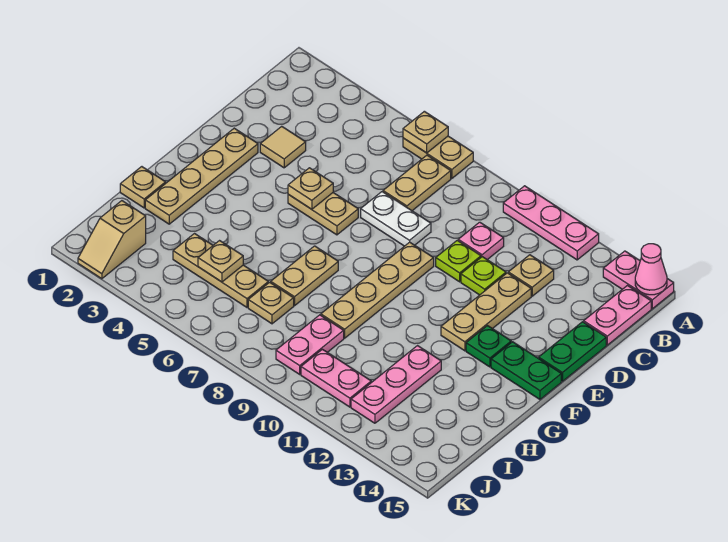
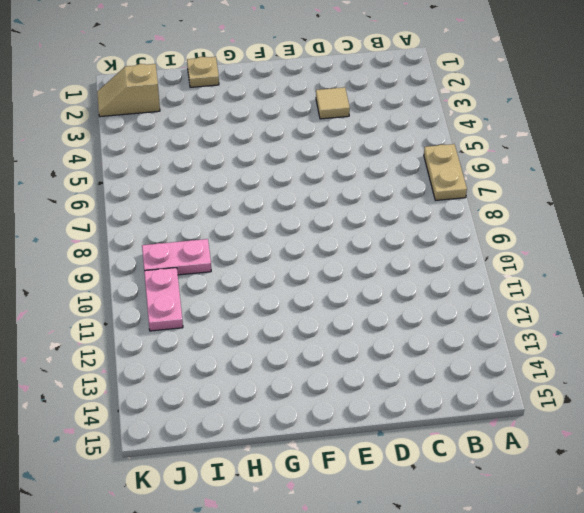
none -> pink 1x3 plate [503,186,599,260]
none -> pink 1x2 plate [603,251,674,309]
none -> tan 1x2 plate [383,155,451,211]
none -> pink 1x2 plate [584,286,651,345]

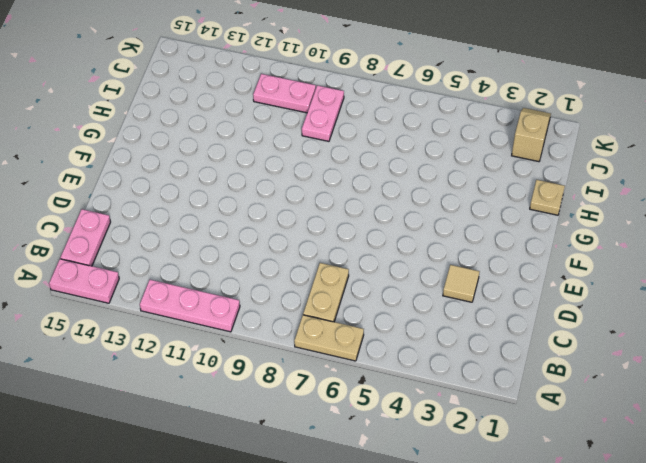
none -> pink 1x1 plate [458,222,504,260]
none -> tan 1x1 plate [508,255,554,296]
none -> white 1x2 plate [361,192,431,246]
none -> lime 1x1 plate [436,240,481,282]

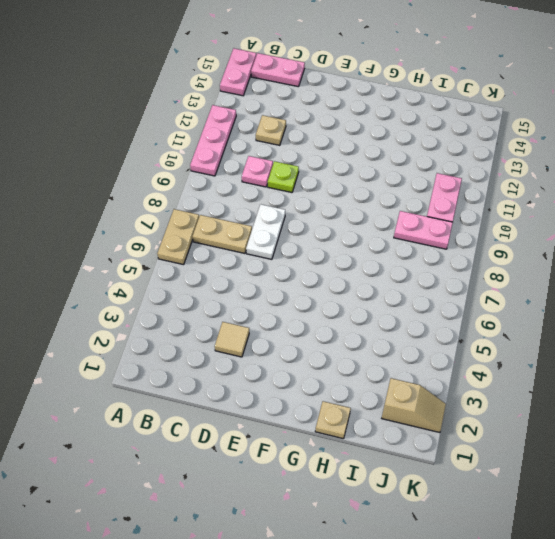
none -> lime 1x1 plate [461,257,506,295]
none -> tan 1x3 plate [441,273,531,351]
none -> green 1x2 plate [539,322,606,381]
none -> tan 1x4 plate [145,128,258,224]

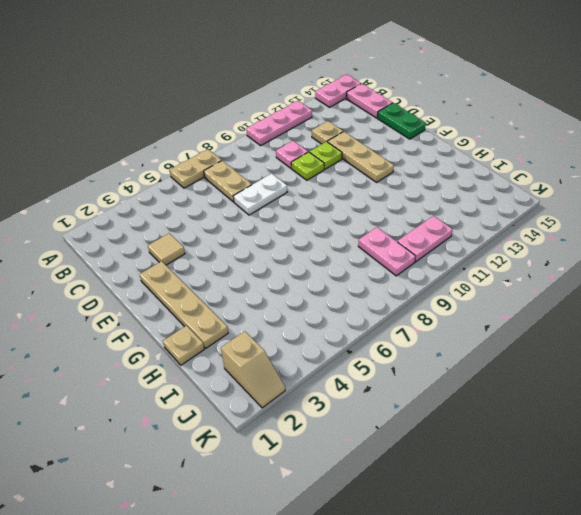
none -> tan 1x2 plate [288,193,358,235]
none -> tan 1x4 plate [321,242,434,338]
none -> green 1x1 plate [466,326,511,367]
none -> green 1x2 plate [491,342,561,399]

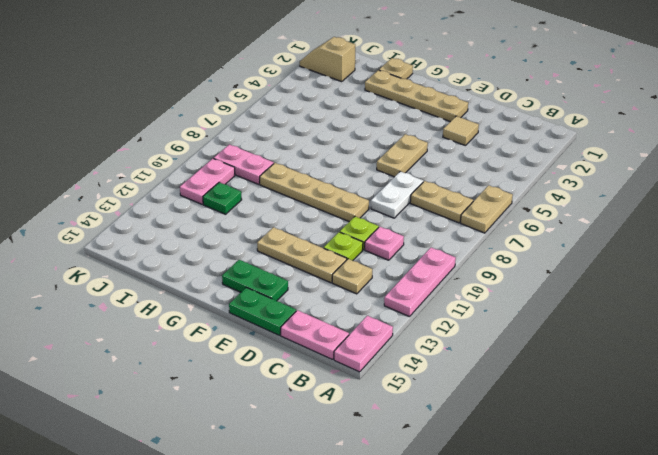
green 1x2 plate [222,260,288,301] -> green 1x2 plate turned to [491,342,561,399]
green 1x1 plate [203,182,242,214] -> green 1x1 plate moved to [466,326,511,367]
none -> tan 1x2 plate [271,246,338,306]
none -> pink 1x3 plate [351,346,441,423]
none -> tan 1x3 plate [173,234,268,307]
none -> tan 1x1 plate [248,282,294,324]

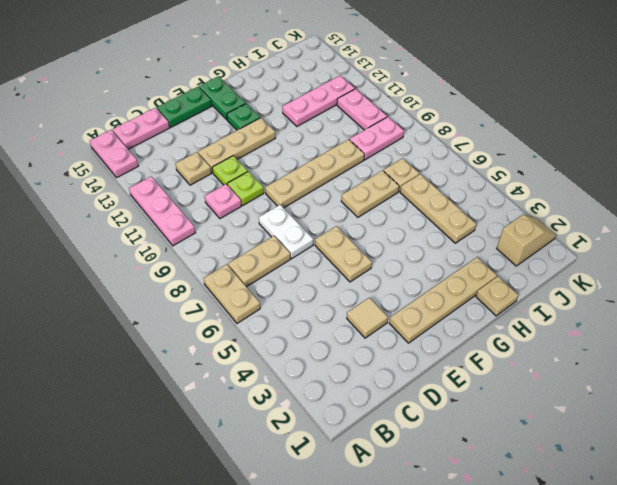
none -> tan 1x1 plate [403,111,448,153]
none -> pink 1x1 cone [635,244,667,295]
none -> tan 1x1 plate [288,168,333,209]
none -> tan 1x1 plate [198,241,243,282]

